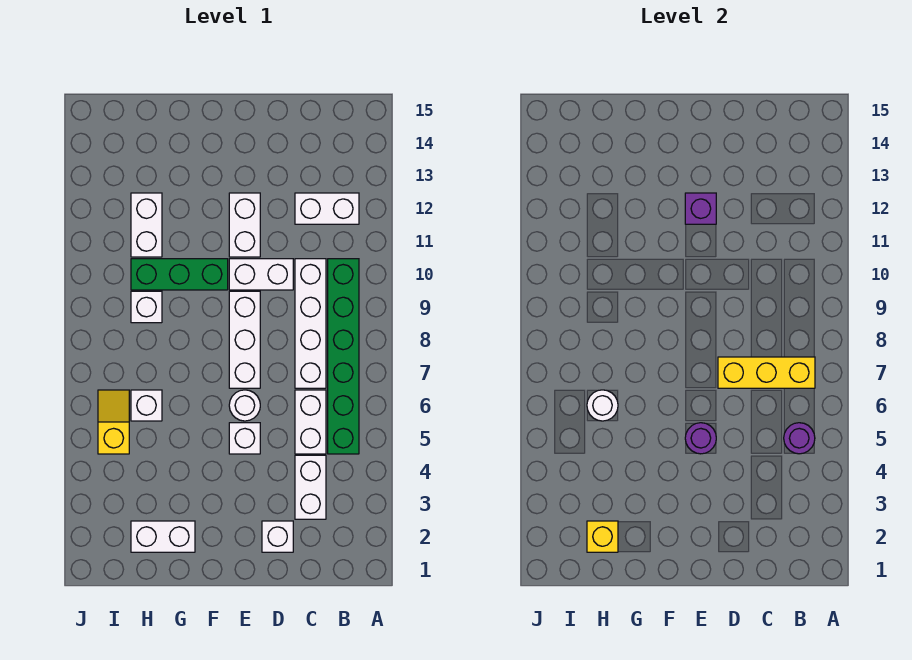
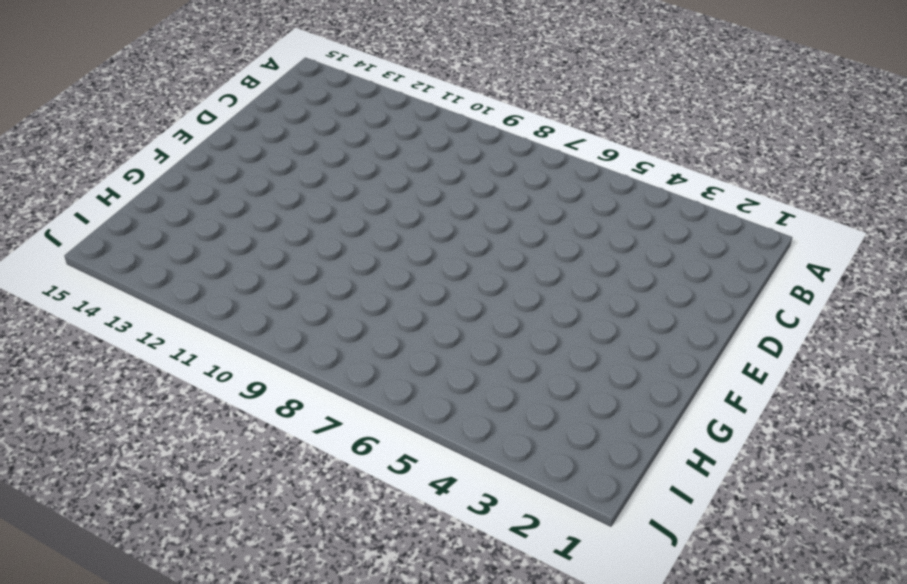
none -> green 1x6 brick [328,259,359,454]
none -> white 1x2 brick [295,193,359,224]
none -> white 1x2 brick [295,455,326,519]

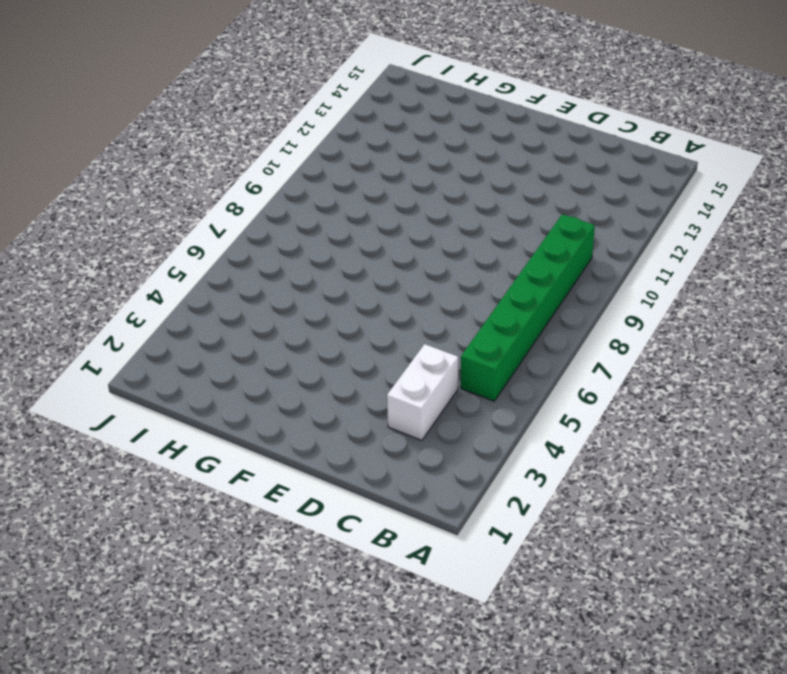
none -> white 1x2 brick [295,193,359,224]
none -> white 1x2 brick [295,390,326,454]
none -> white 1x4 brick [295,259,326,388]

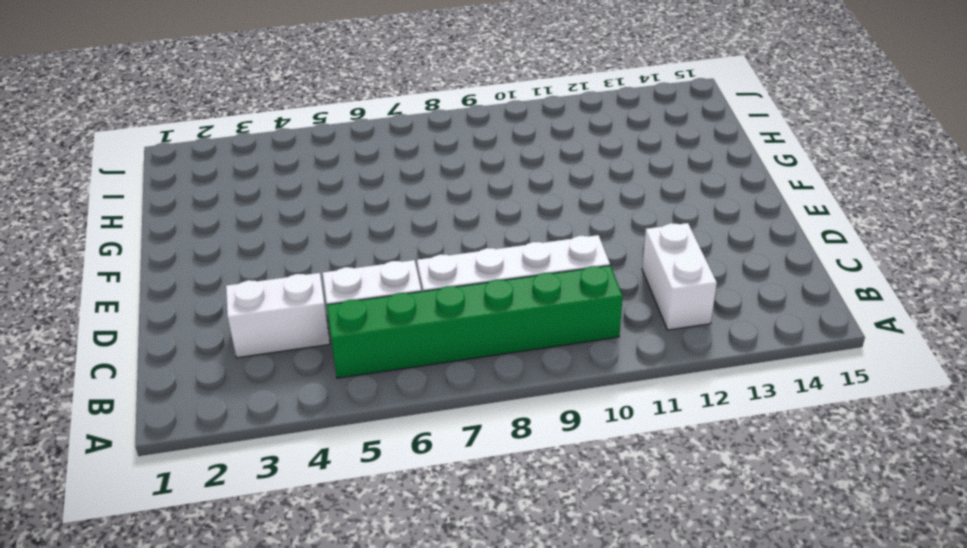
none -> white 1x1 brick [262,521,293,552]
none -> white 1x2 brick [229,259,293,290]
none -> white 1x1 brick [229,423,260,454]

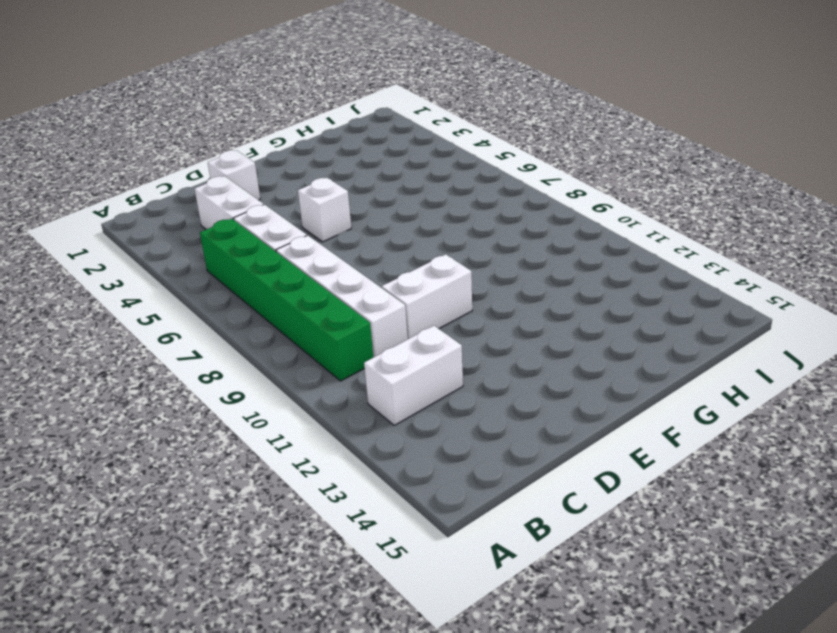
none -> white 1x1 round brick [229,390,260,421]
none -> white 1x3 brick [229,291,260,388]
none -> white 1x2 brick [229,193,260,257]

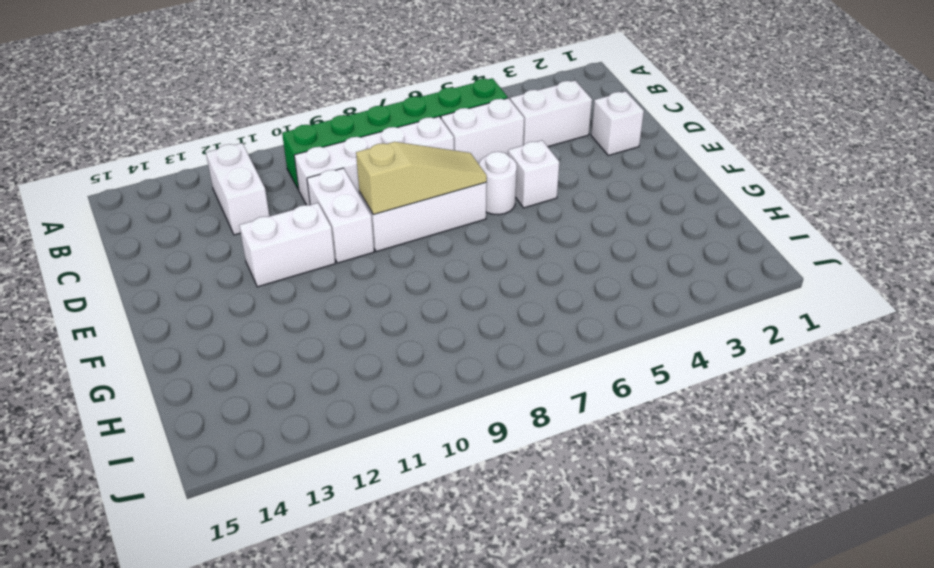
tan 1x3 slope [356,142,487,214] -> none
none -> green 1x3 brick [131,259,228,290]
none -> white 1x2 brick [131,521,195,552]
none -> white 1x1 brick [131,390,162,421]

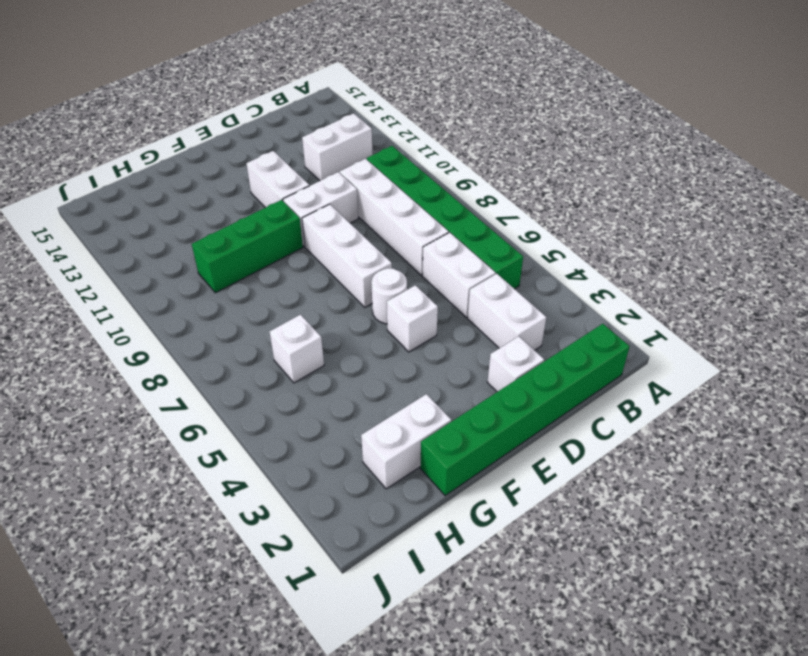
green 1x6 brick [420,324,630,496] -> none
none -> white 1x1 brick [131,291,162,323]
none -> white 1x2 brick [131,193,162,257]
none -> yellow 1x2 slope [98,390,129,454]

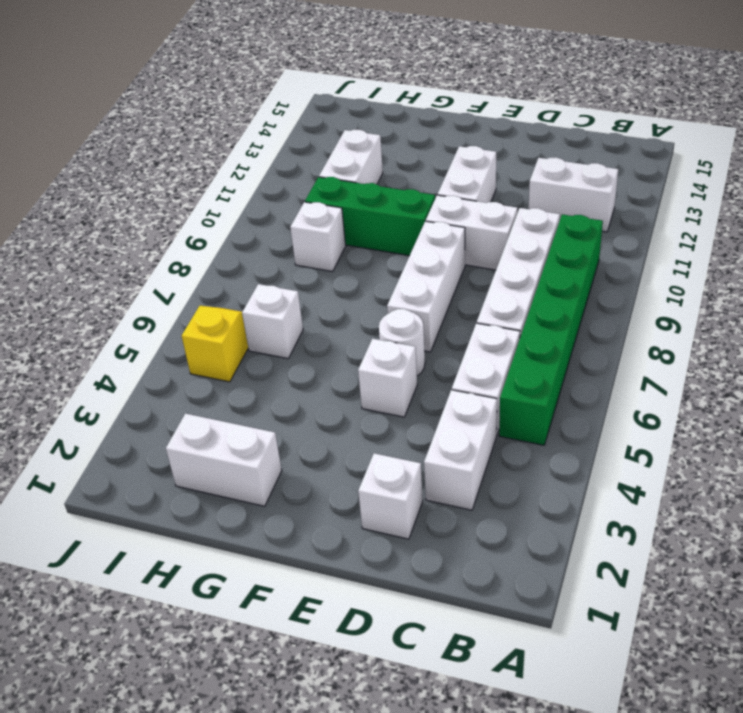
none -> purple 1x1 round brick [784,423,815,454]
none -> yellow 1x3 brick [718,357,815,388]
none -> purple 1x1 round brick [685,423,716,454]

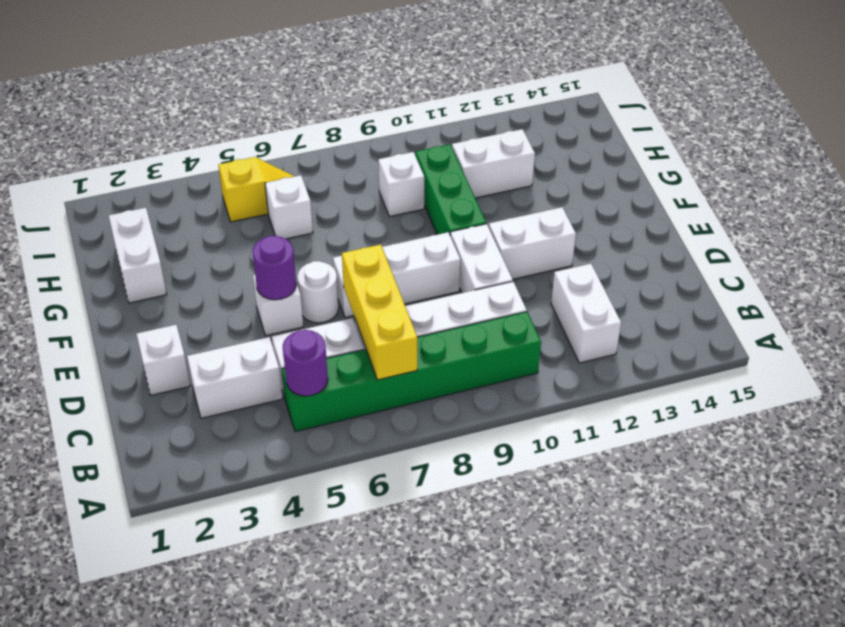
none -> purple 1x1 brick [685,193,716,224]
none -> yellow 1x1 brick [587,521,618,552]
none -> white 1x1 round brick [587,390,618,421]

